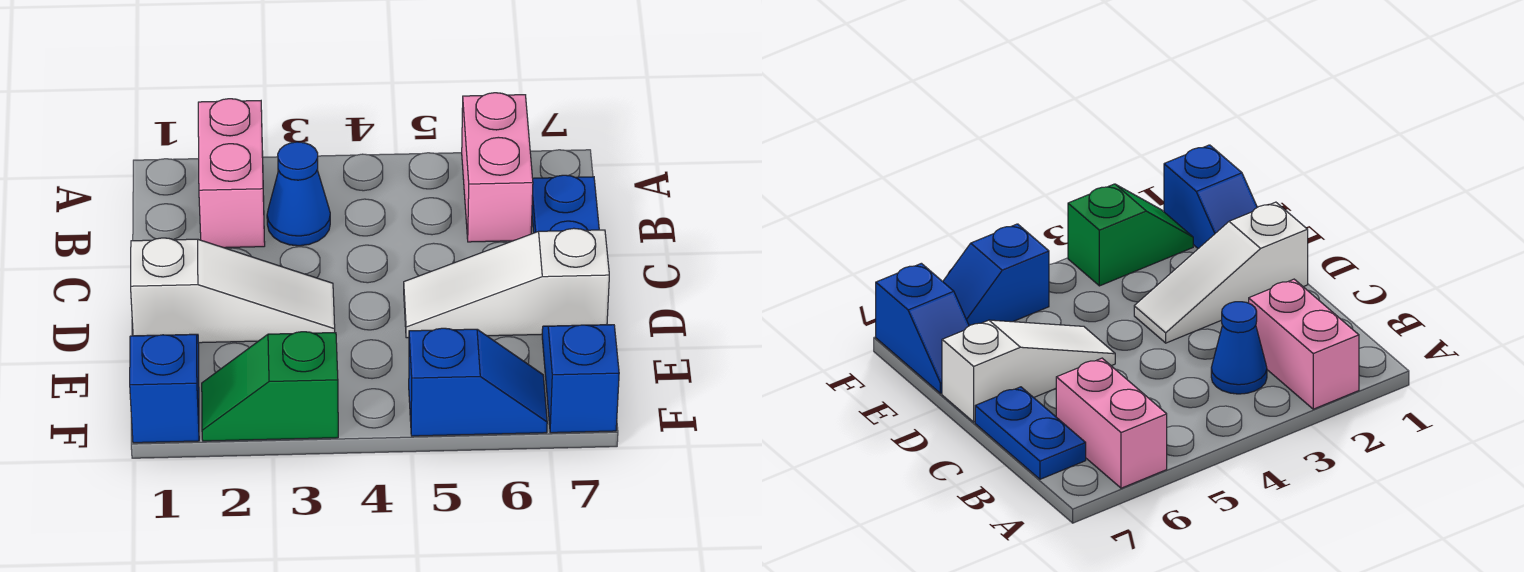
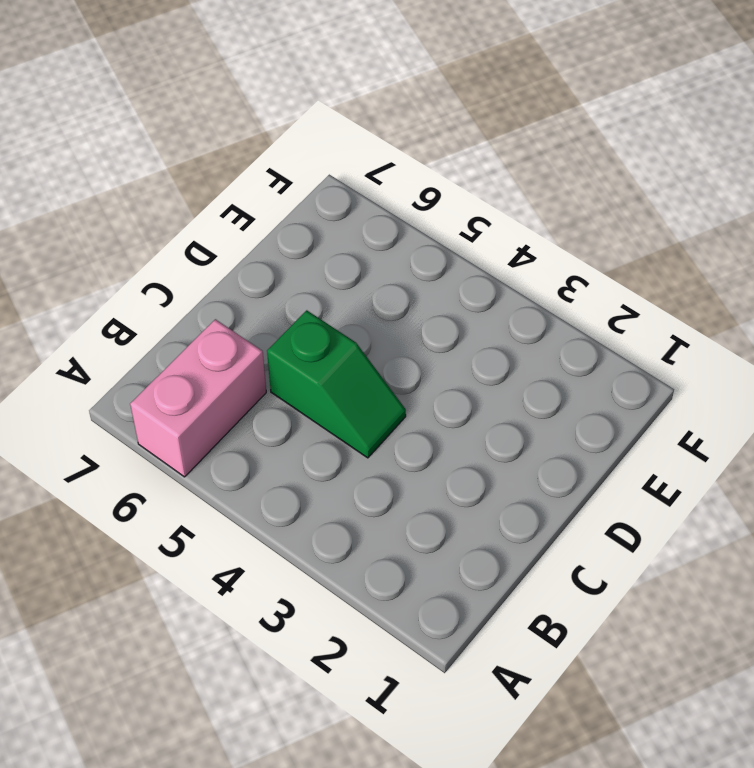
green 1x2 slope [267,310,406,458] -> green 1x2 slope moved to [202,332,338,441]
none -> pink 1x2 brick [198,99,265,248]
none -> blue 1x1 cone [267,142,330,246]

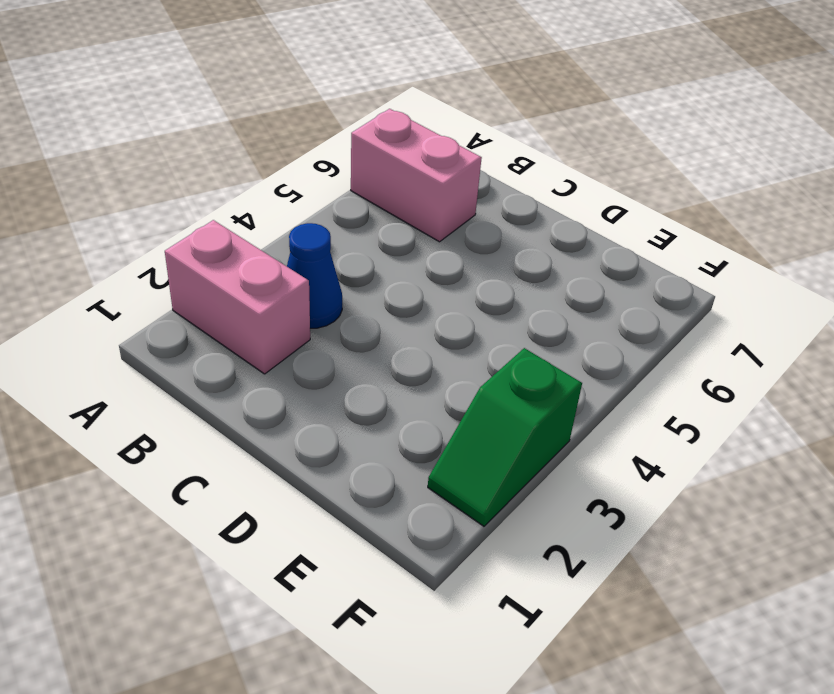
none -> blue 1x2 plate [532,175,599,233]
none -> white 1x3 slope [131,238,335,343]

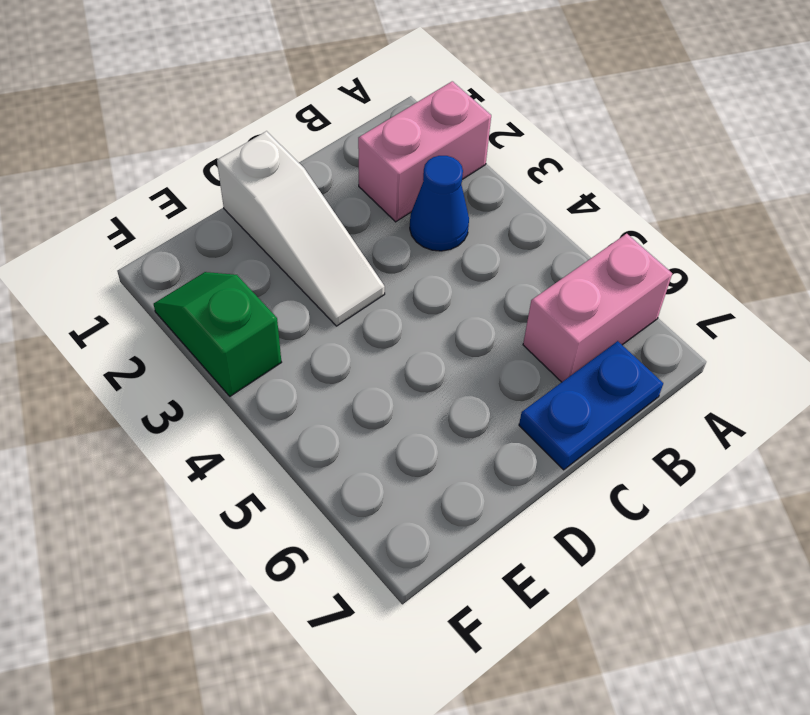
none -> white 1x3 slope [404,228,609,338]
none -> blue 1x2 slope [130,334,199,443]

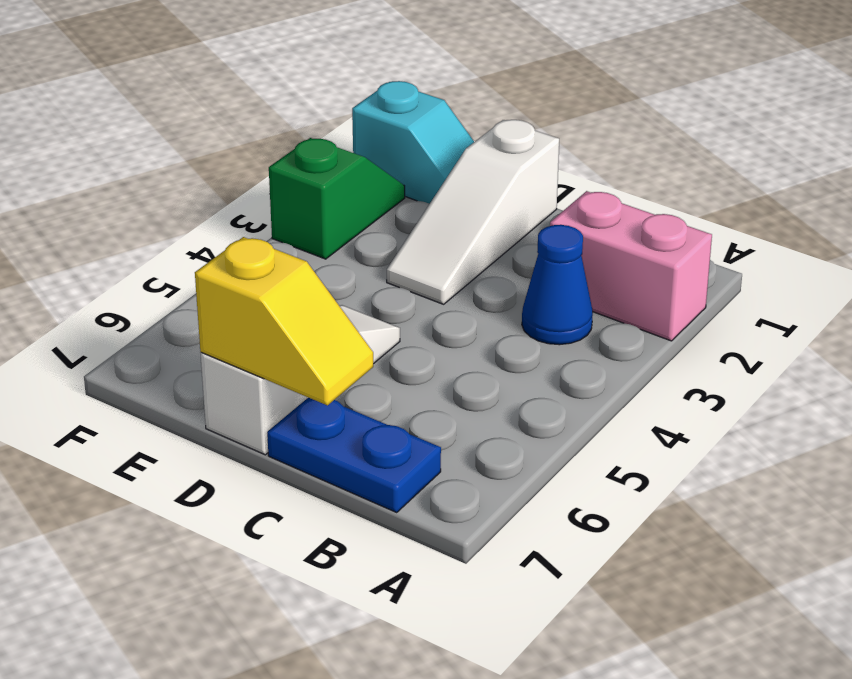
yellow 1x2 slope [195,237,373,405] -> none
cyan 1x2 slope [352,81,474,204] -> blue 1x2 slope [130,334,199,443]
none -> pink 1x2 brick [462,93,533,242]
none -> blue 1x2 slope [542,325,619,433]

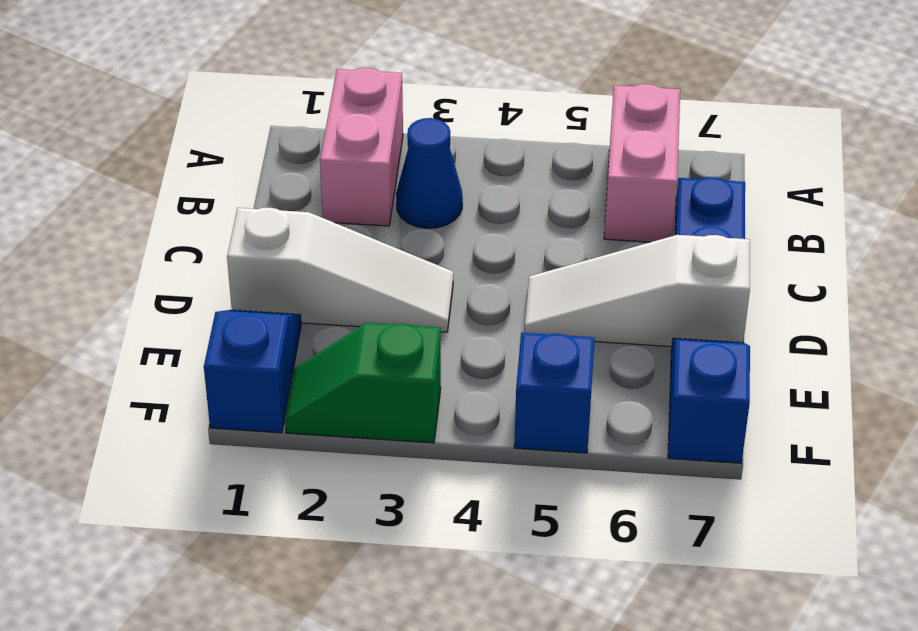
blue 1x1 brick [514,333,595,453] -> blue 1x2 slope [409,328,547,436]

